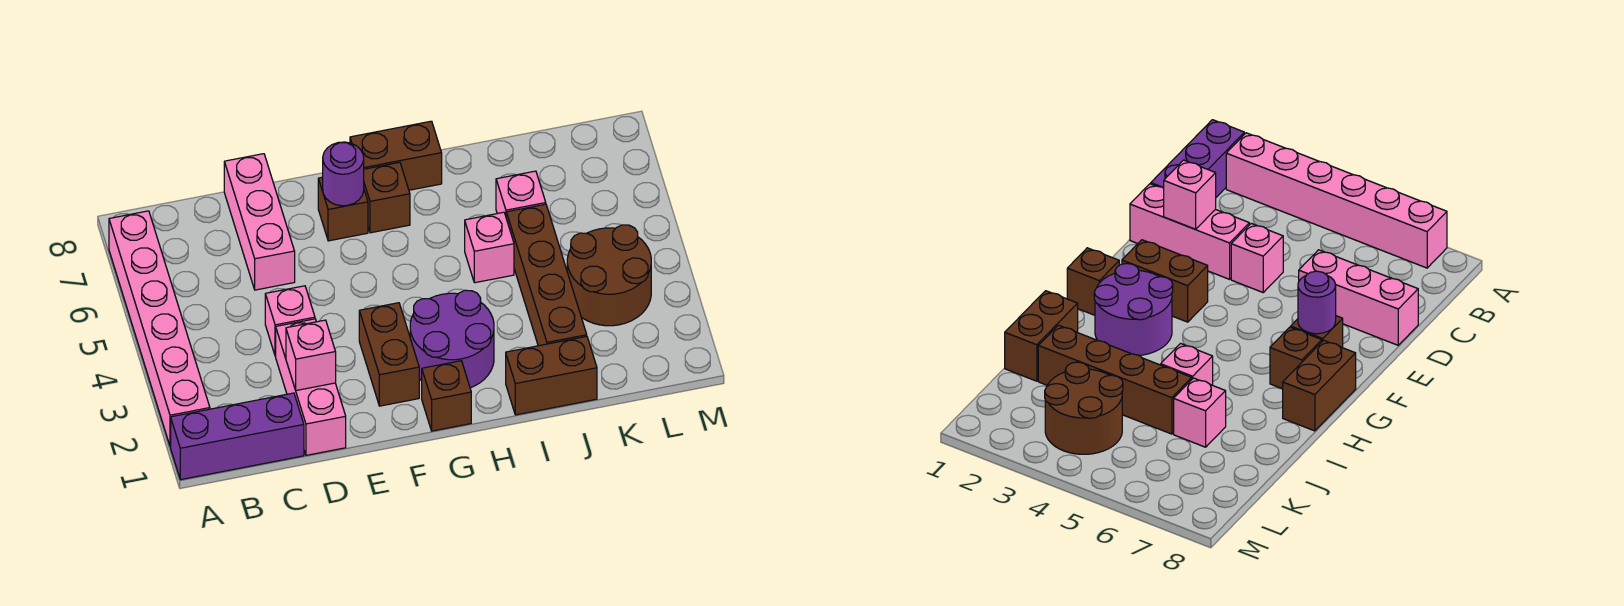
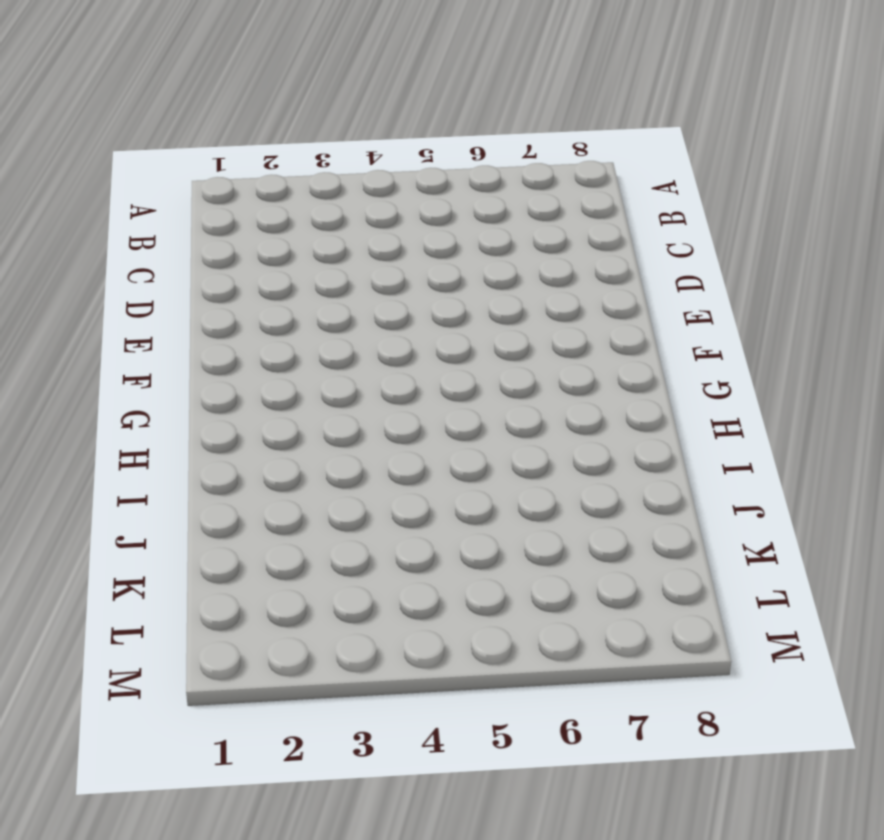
none -> purple 1x3 brick [171,393,304,480]
none -> pink 1x6 brick [109,211,210,447]
none -> pink 1x3 brick [276,319,346,455]

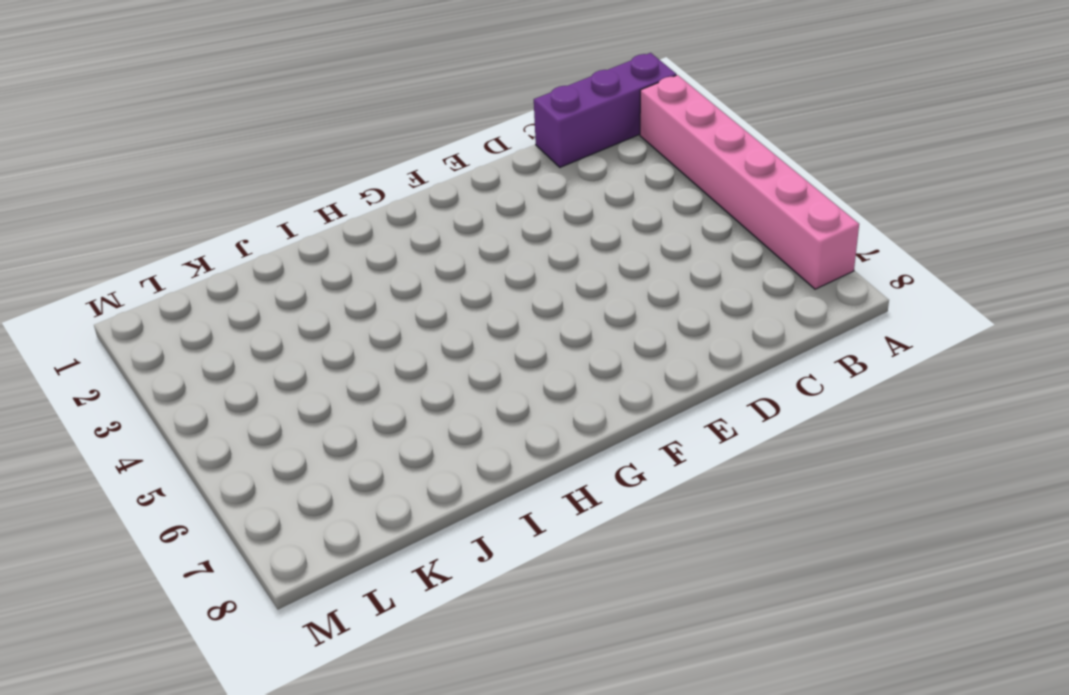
none -> pink 1x3 brick [276,319,346,455]
none -> pink 1x1 brick [265,286,315,356]
none -> pink 1x3 brick [224,154,295,290]

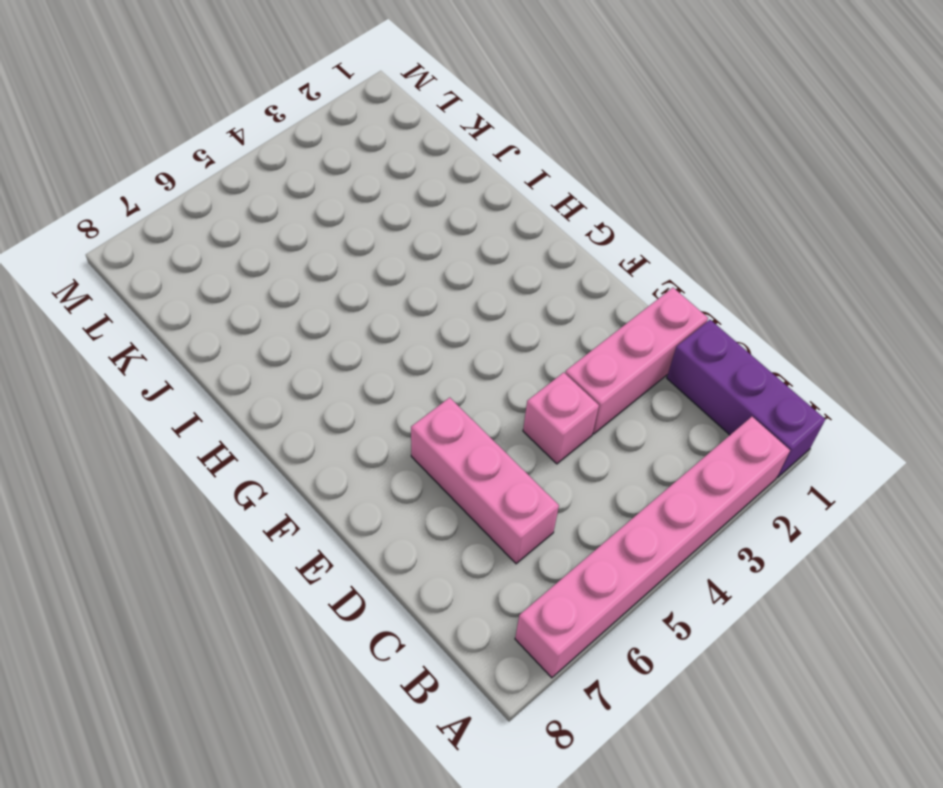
pink 1x3 brick [411,398,559,564] -> pink 1x3 brick turned to [224,154,295,290]
none -> brown 1x2 brick [359,303,419,406]
none -> brown 1x1 brick [318,177,368,241]
none -> brown 1x1 brick [422,361,471,431]

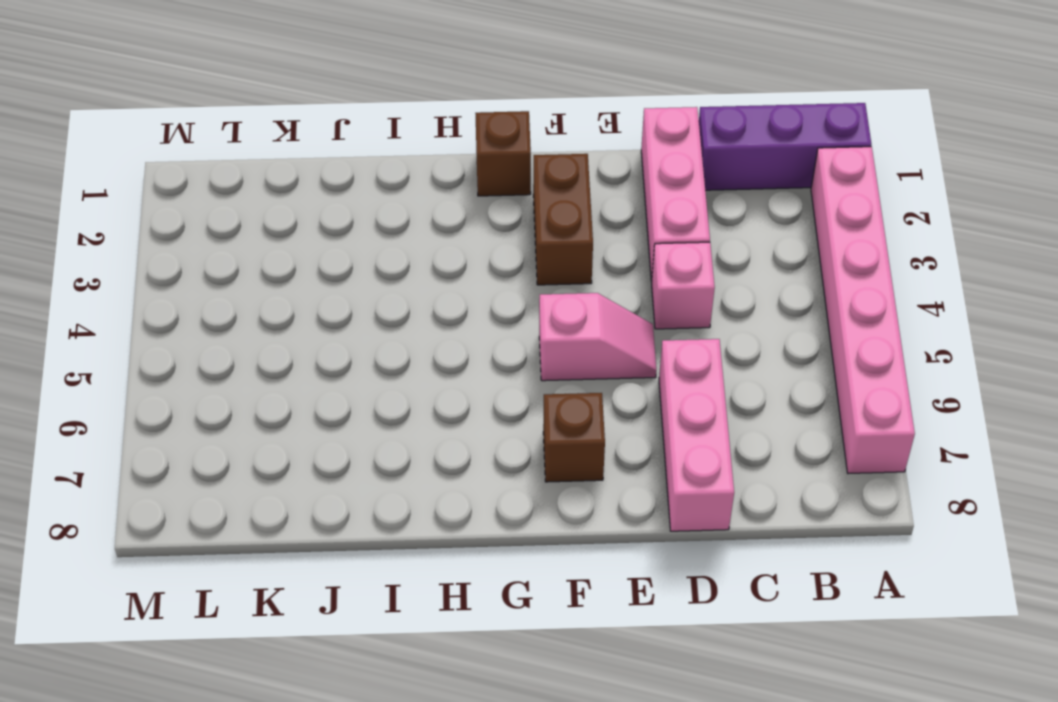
pink 1x2 slope [539,293,656,381] -> none
none -> purple 2x2 round brick [410,290,494,388]
none -> brown 1x1 brick [364,162,410,233]
none -> brown 1x2 brick [350,121,442,190]

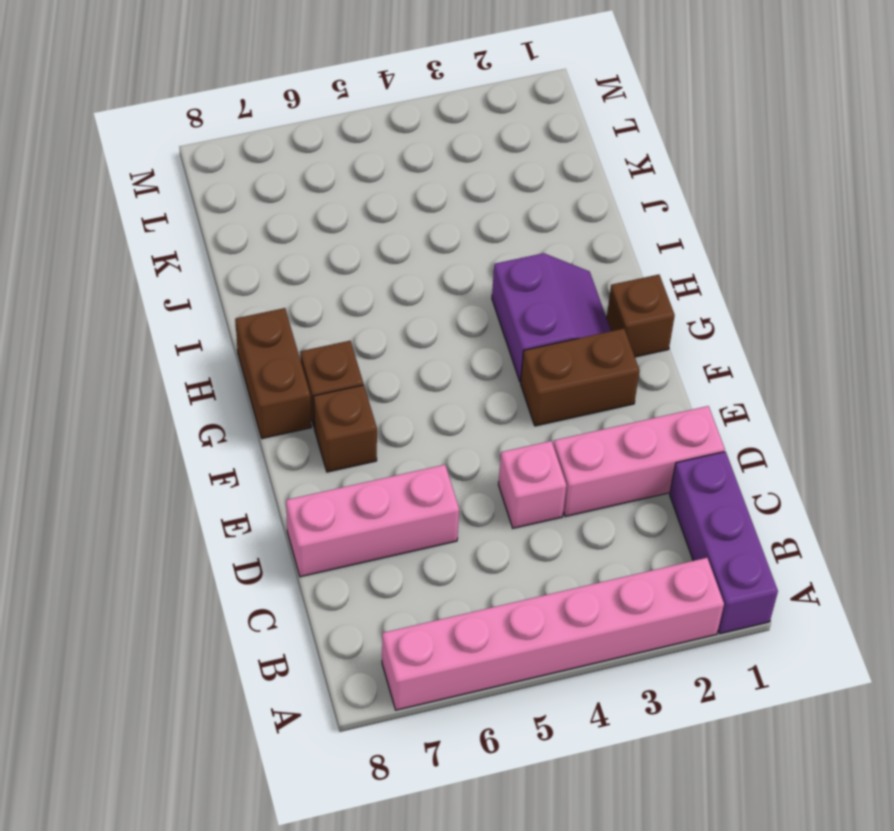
purple 2x2 slope [492,253,611,382] -> purple 2x2 round brick [410,290,494,388]
none -> brown 1x2 brick [506,336,597,415]
none -> pink 1x1 brick [465,212,514,283]
none -> brown 1x4 brick [506,204,587,346]

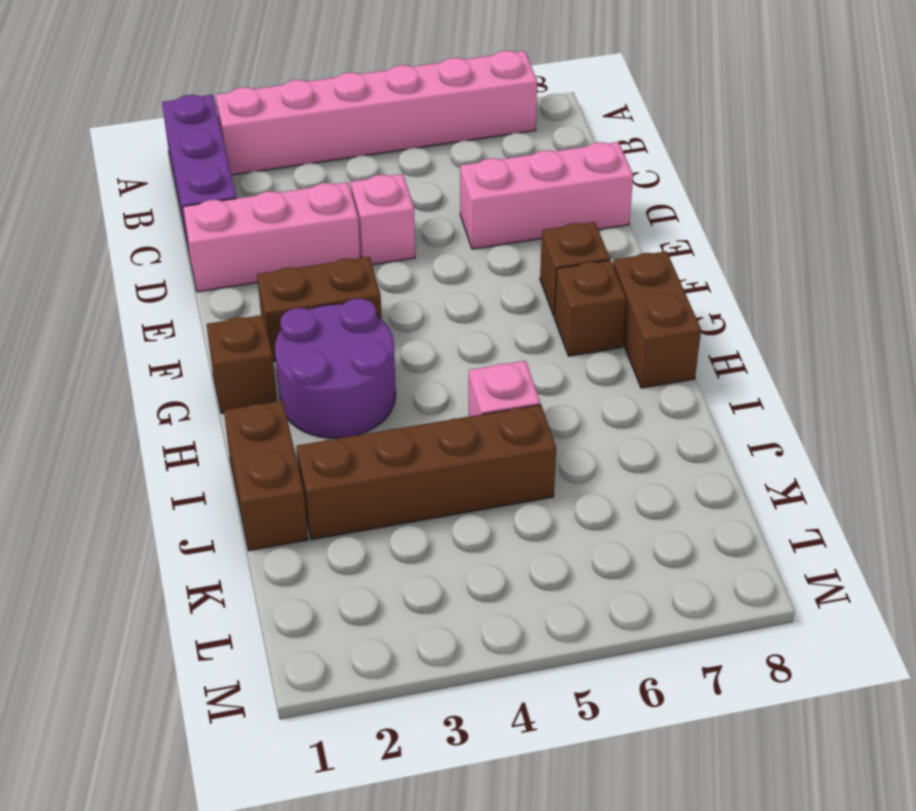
none -> pink 1x1 brick [496,171,546,216]
none -> brown 2x2 round brick [567,225,651,326]
none -> pink 1x1 brick [286,320,336,391]

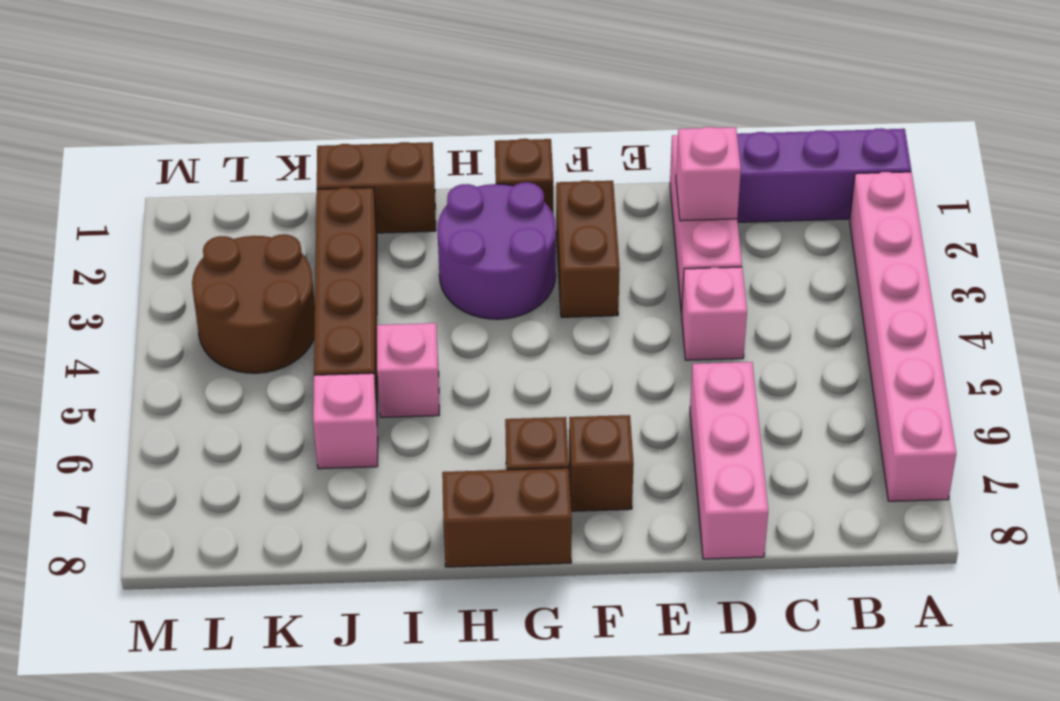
none -> purple 1x1 round brick [323,142,364,206]

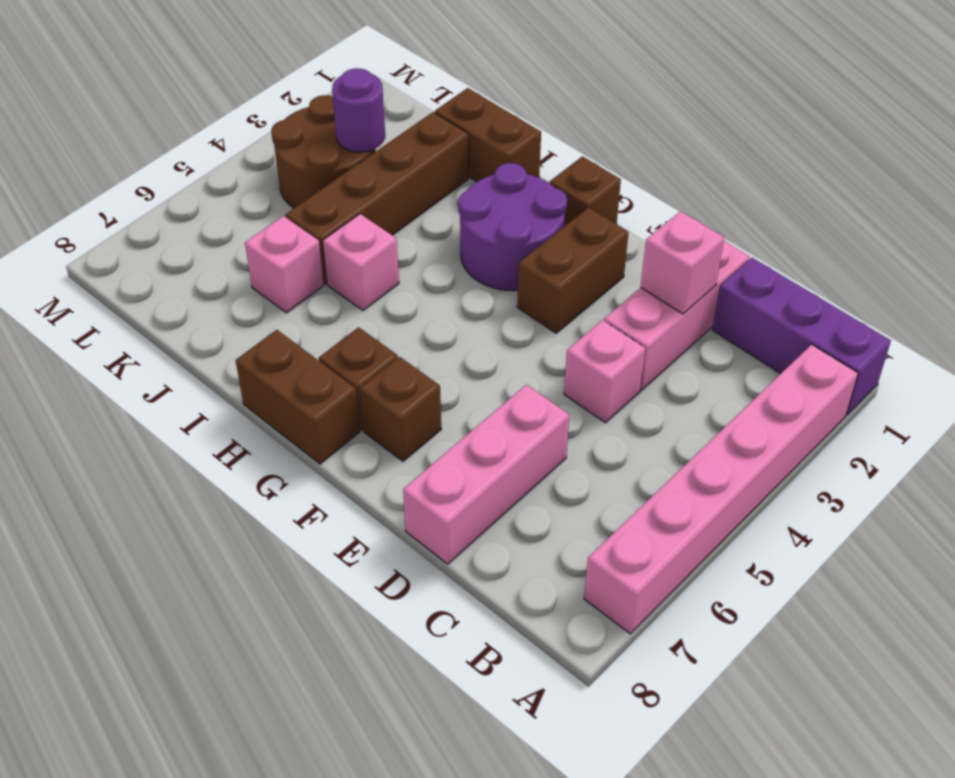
purple 1x1 round brick [332,68,385,152] -> purple 1x1 round brick moved to [323,142,364,206]

